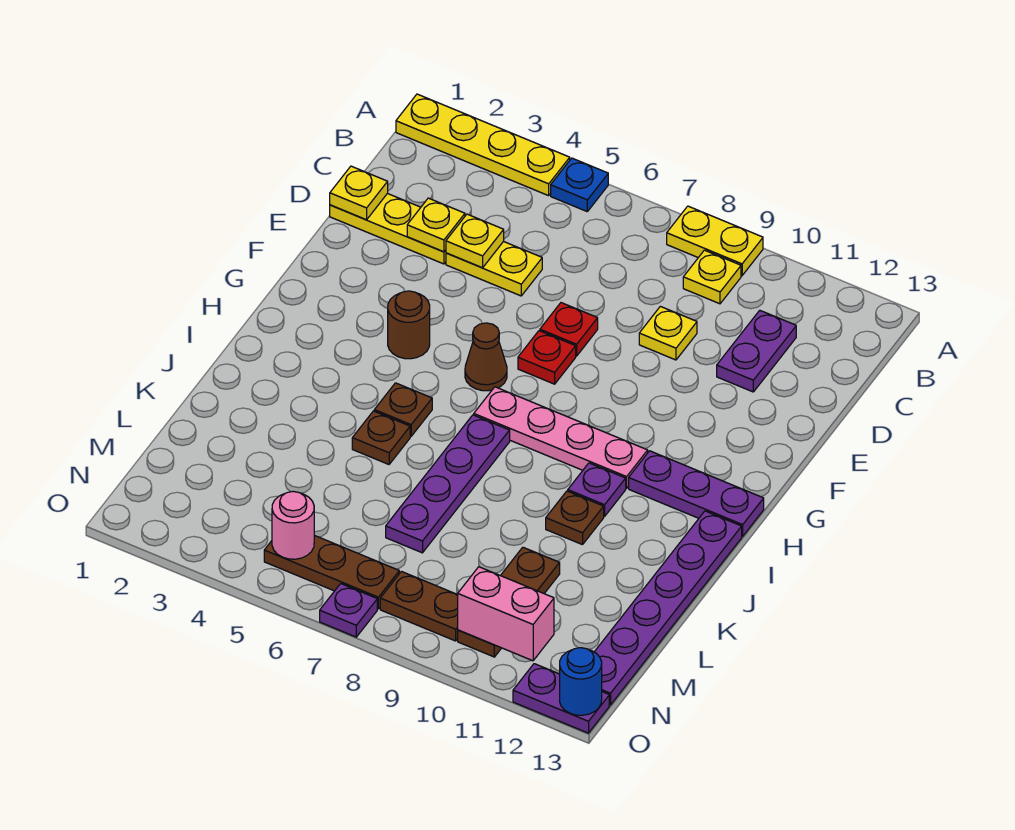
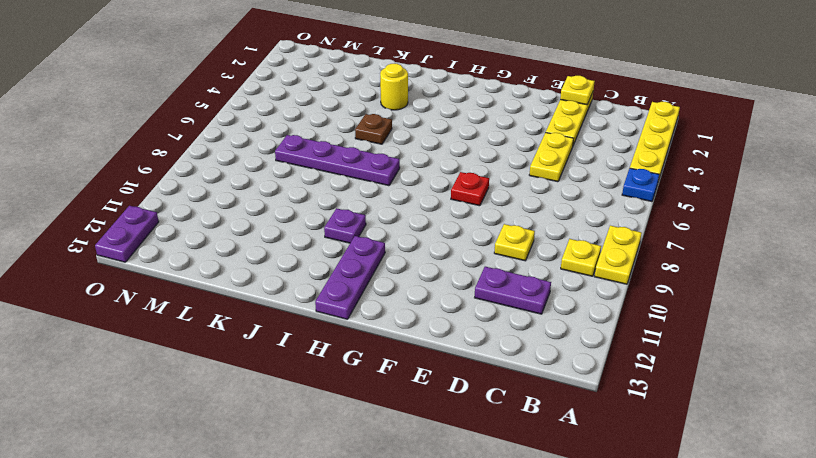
yellow 1x1 round brick [380,63,408,110] -> none
none -> red 1x1 plate [540,303,598,356]
none -> brown 1x1 round brick [388,291,430,359]
none -> brown 1x1 cone [465,323,507,391]
none -> pink 1x4 plate [474,387,648,488]

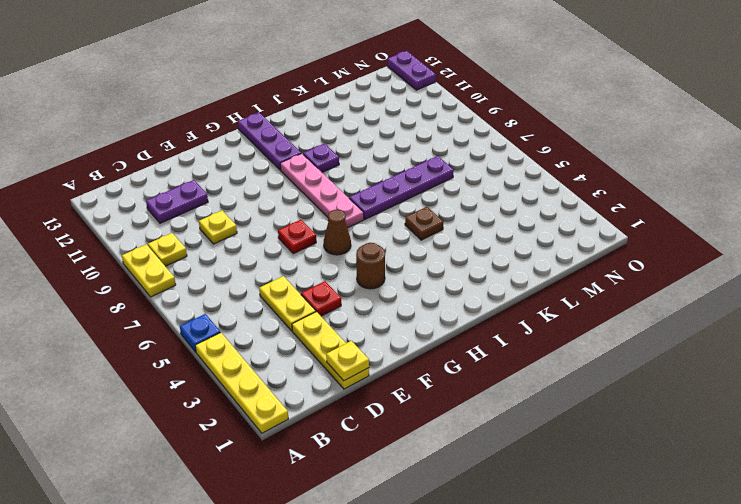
red 1x1 plate [301,281,341,316] -> red 1x1 plate moved to [540,303,598,356]
none -> brown 1x1 plate [374,383,432,436]
none -> purple 1x6 plate [595,511,742,705]
none -> brown 1x1 plate [546,491,604,545]
none -> brown 1x3 plate [458,547,560,657]

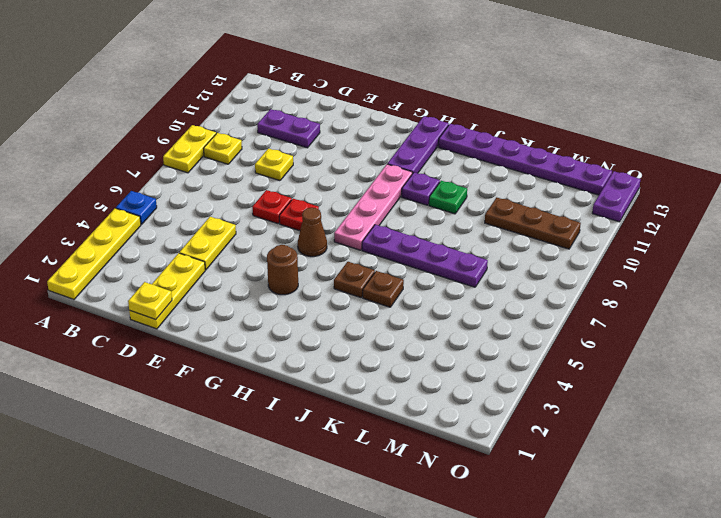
green 1x1 plate [429,181,467,214] -> brown 1x1 plate [546,491,604,545]
none -> brown 1x3 plate [264,535,399,609]
none -> brown 1x2 plate [380,571,458,641]
none -> purple 1x1 plate [320,584,377,637]
none -> yellow 1x1 plate [407,198,465,252]

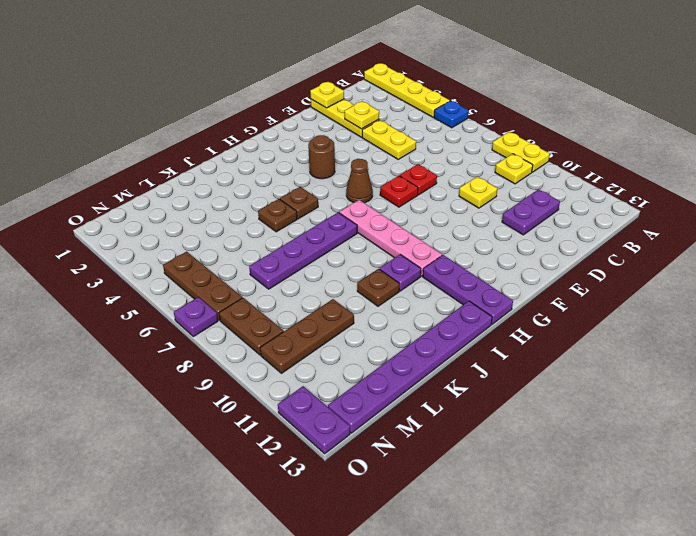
none -> yellow 1x1 plate [446,214,504,268]
none -> pink 1x1 round brick [272,491,314,559]
none -> pink 1x2 brick [457,567,554,661]
none -> blue 1x1 round brick [560,648,602,715]

